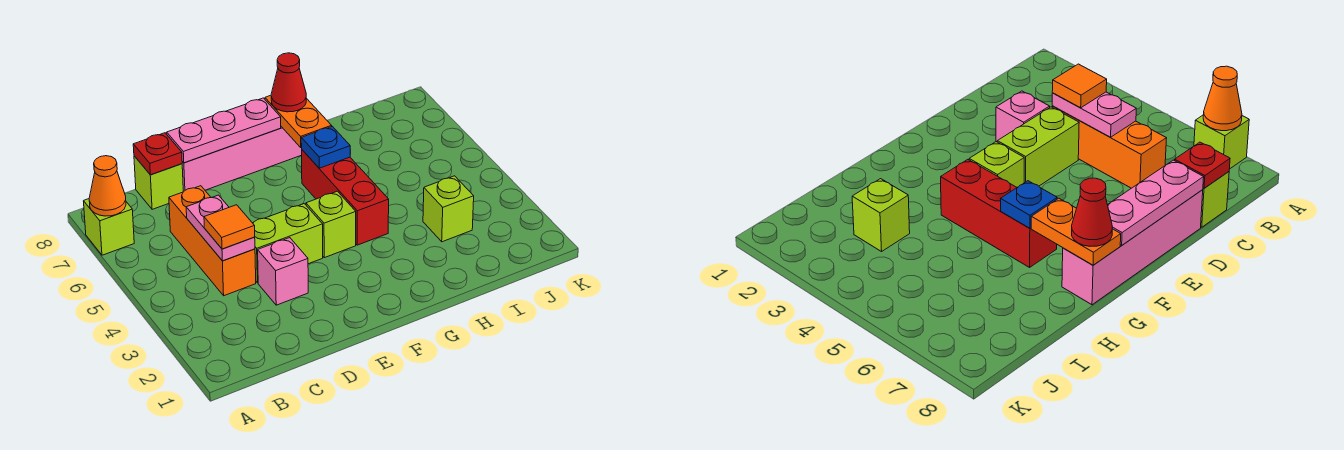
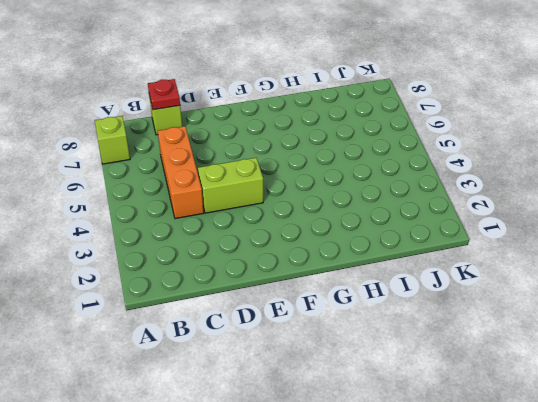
none -> pink 1x1 brick [258,238,308,305]
none -> pink 1x4 brick [182,127,302,192]
none -> lime 1x1 brick [306,191,356,258]

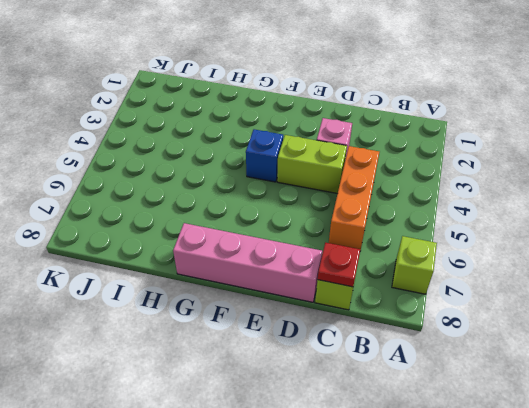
blue 1x1 brick [246,129,283,182] -> lime 1x1 brick [306,191,356,258]
none -> red 1x3 brick [302,150,389,245]
none -> lime 1x1 brick [423,176,474,242]
none -> orange 1x1 cone [89,156,126,216]

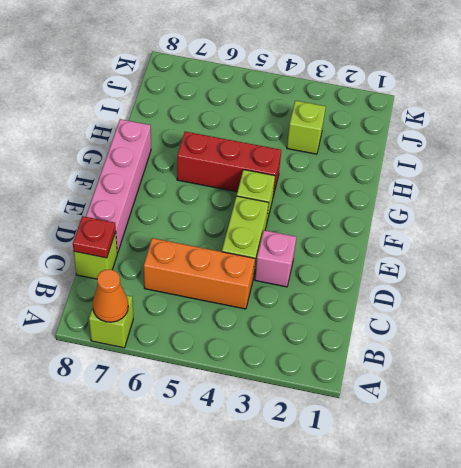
none -> pink 1x2 plate [186,195,255,261]
none -> pink 1x3 plate [167,98,281,163]
none -> blue 1x1 plate [301,126,350,168]

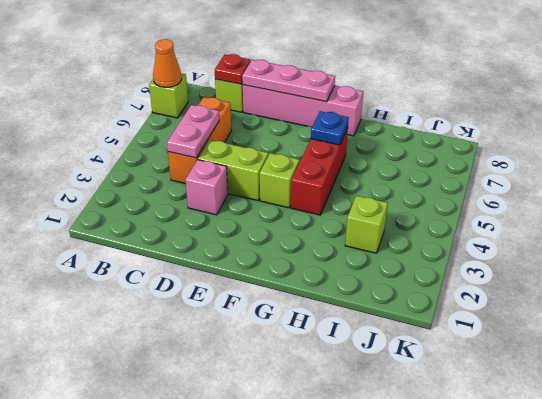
none -> orange 1x2 plate [265,95,332,148]
none -> orange 1x1 tile [204,205,255,249]
none -> red 1x1 cone [271,53,306,112]

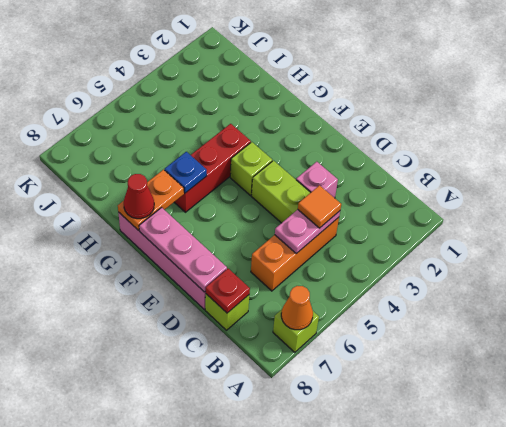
none -> lime 1x1 brick [423,176,474,242]

